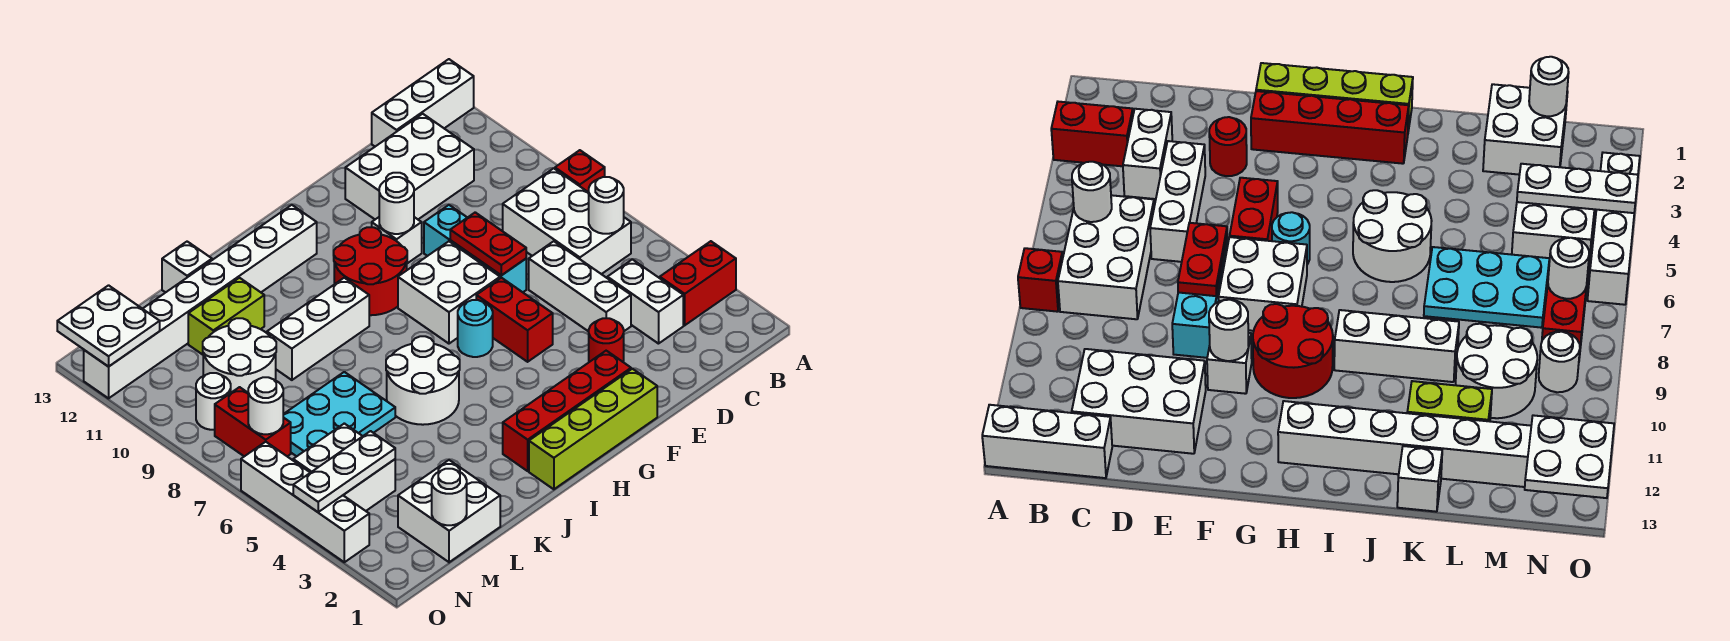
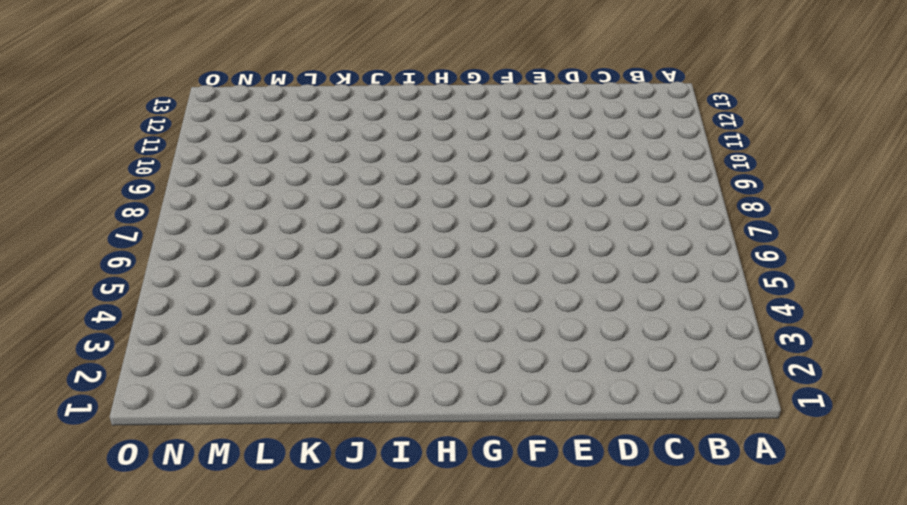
none -> red 1x2 brick [660,241,736,325]
none -> red 1x1 brick [555,150,605,192]
none -> white 1x3 brick [372,59,474,146]
none -> white 2x3 brick [503,168,631,274]

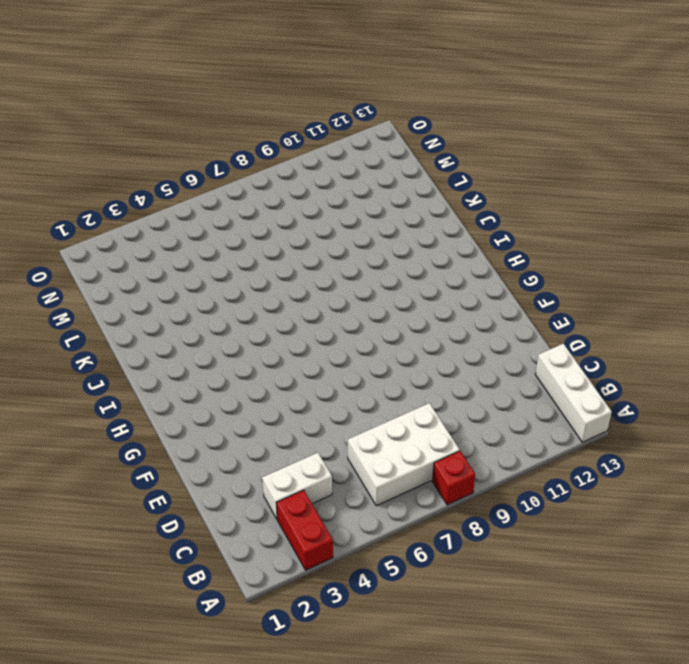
none -> white 2x3 brick [345,114,474,219]
none -> white 1x3 brick [529,241,631,332]
none -> red 1x1 round brick [589,318,624,362]
none -> cyan 1x3 brick [424,205,526,292]

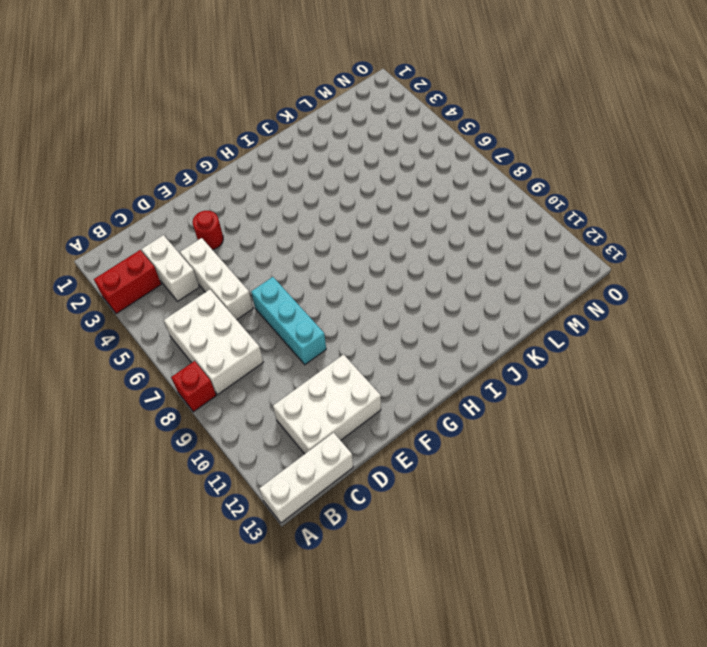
none -> lime 1x4 brick [529,369,657,489]
none -> red 1x4 brick [503,351,631,471]
none -> red 1x2 brick [476,278,553,362]
none -> white 2x2 brick [398,241,500,344]

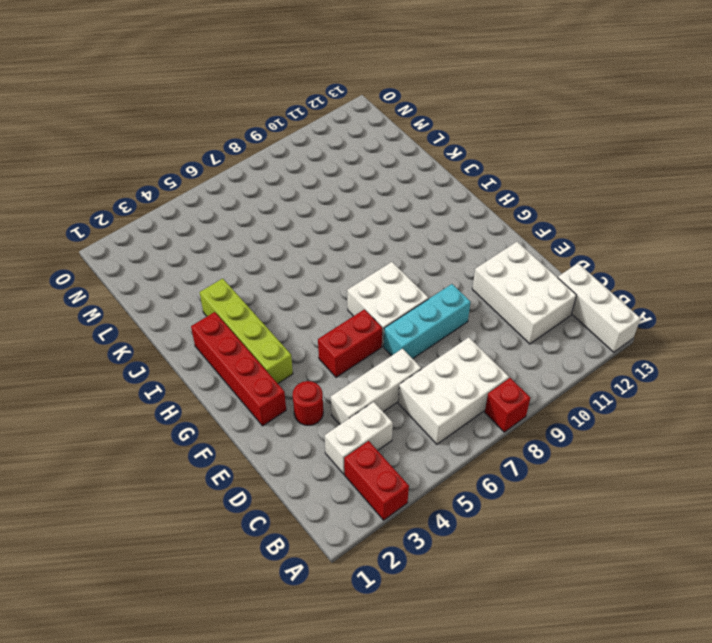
lime 1x4 brick [200,278,293,383] -> lime 1x4 brick moved to [529,369,657,489]
none -> white 1x1 brick [372,217,422,263]
none -> cyan 1x1 round brick [458,300,493,357]
none -> red 2x2 round brick [334,227,407,315]
none -> white 1x8 brick [84,205,317,398]

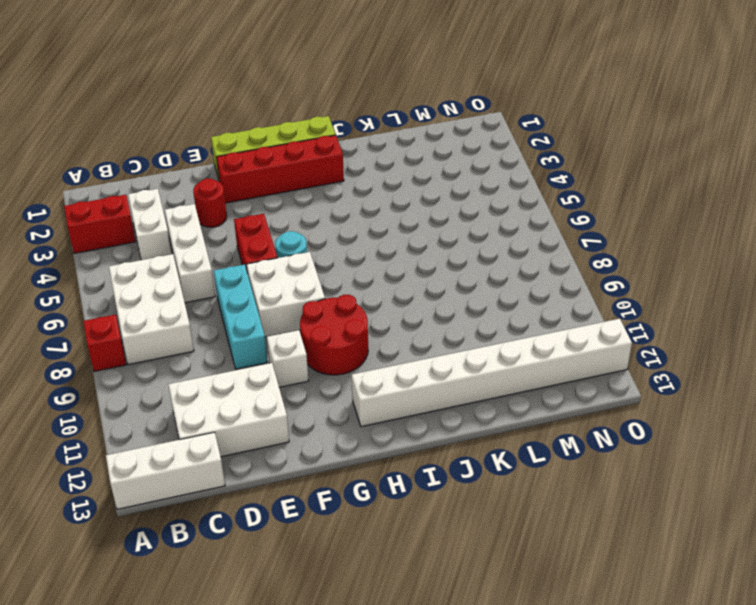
none -> white 2x2 round brick [386,336,460,425]
none -> white 1x3 brick [267,278,369,380]
none -> cyan 2x3 plate [283,372,395,456]
none -> lime 1x2 brick [188,278,264,355]

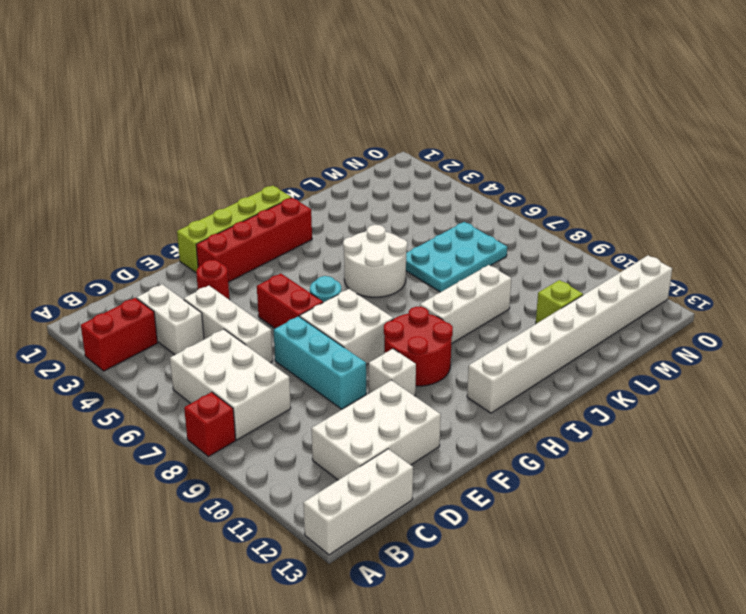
lime 1x1 brick [536,280,583,324] -> lime 1x2 brick [188,278,264,355]
none -> white 1x1 brick [162,242,212,292]
none -> white 2x2 brick [398,460,500,562]
none -> white 2x2 round brick [203,318,276,393]
none -> white 2x2 brick [293,423,395,511]

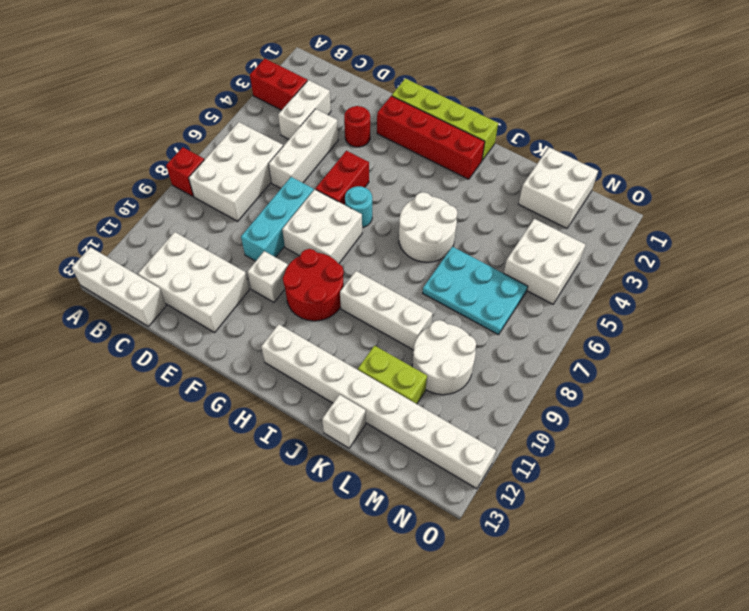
none -> red 1x2 brick [215,387,291,456]
none -> white 1x1 round brick [196,373,231,430]
none -> white 1x4 brick [241,442,369,562]
none -> white 1x1 round brick [589,177,624,234]

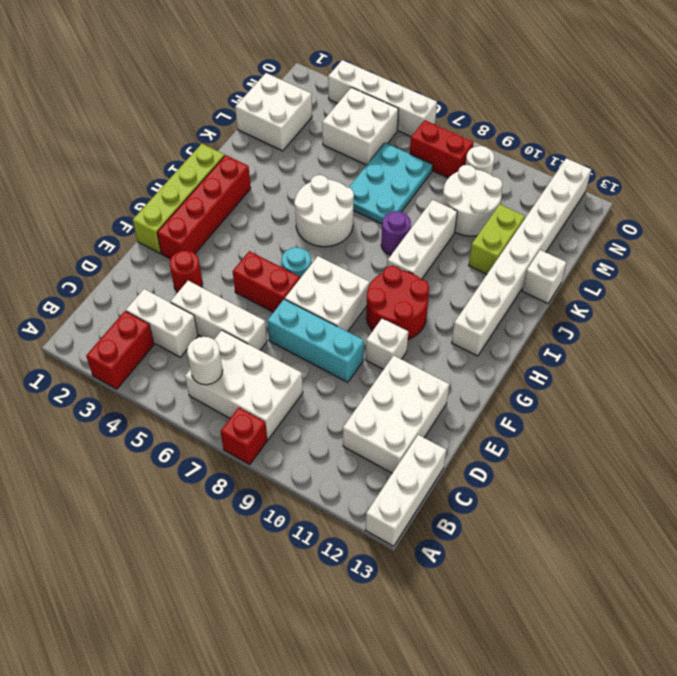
purple 1x1 round brick [381,211,411,255] -> none
none -> red 1x2 plate [450,212,526,275]
none -> white 1x1 round brick [379,177,414,234]
none -> white 1x1 round brick [432,469,467,525]
none -> white 1x3 plate [293,431,395,512]

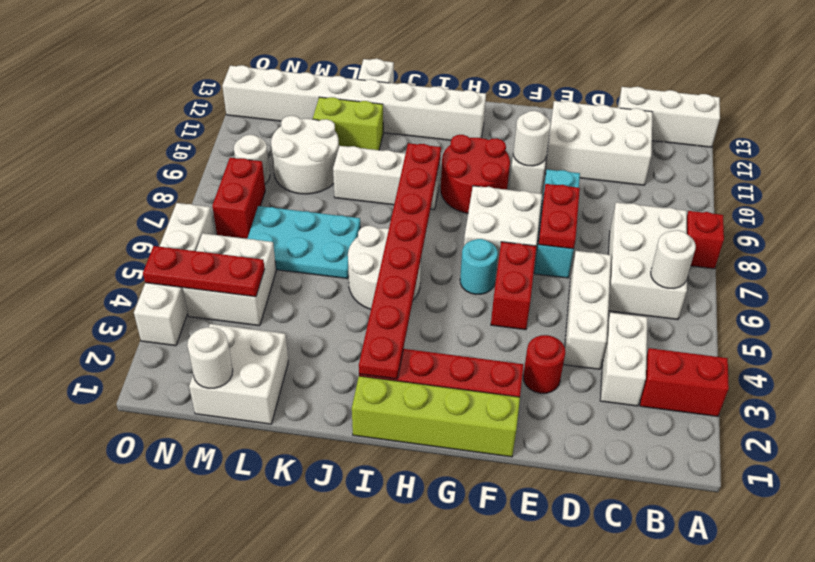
red 1x8 plate [359,143,441,379] -> none
red 1x3 plate [143,246,265,297] -> white 1x3 plate [293,431,395,512]
none -> white 1x1 round brick [248,377,283,434]
none -> white 2x2 plate [57,285,160,367]

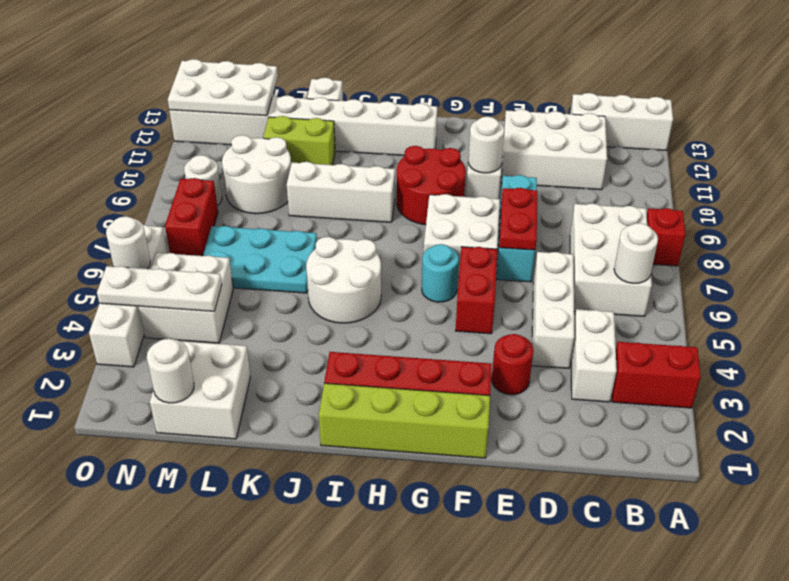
white 2x3 plate [168,59,278,116] -> white 2x2 plate [57,285,160,367]
white 1x1 round brick [106,216,150,269] -> white 1x1 round brick moved to [248,377,283,434]

